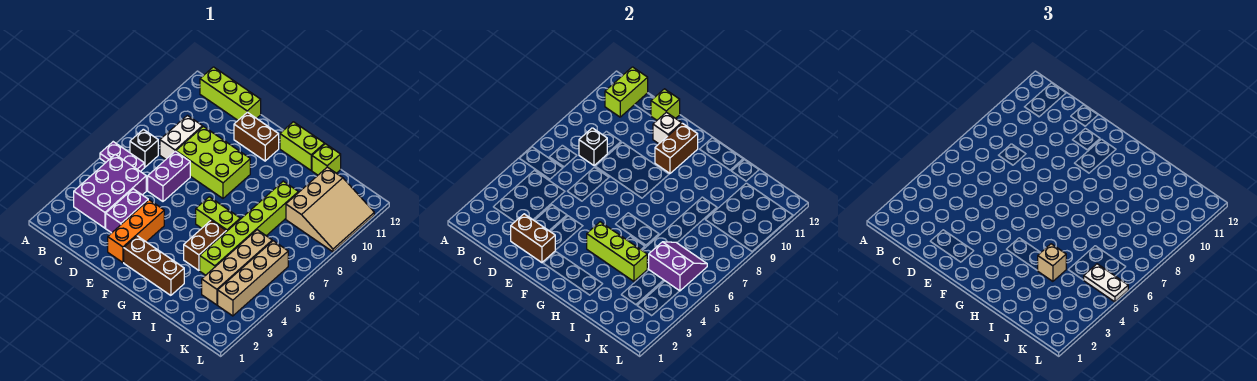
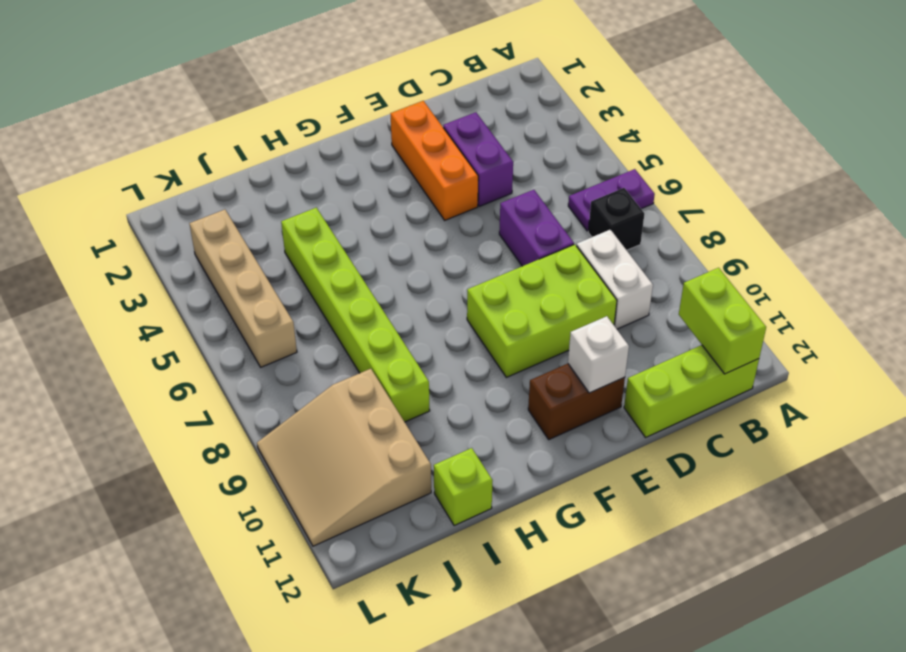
none -> purple 2x3 brick [74,155,146,228]
none -> brown 1x3 brick [124,236,184,295]
none -> lime 1x2 brick [196,197,240,232]

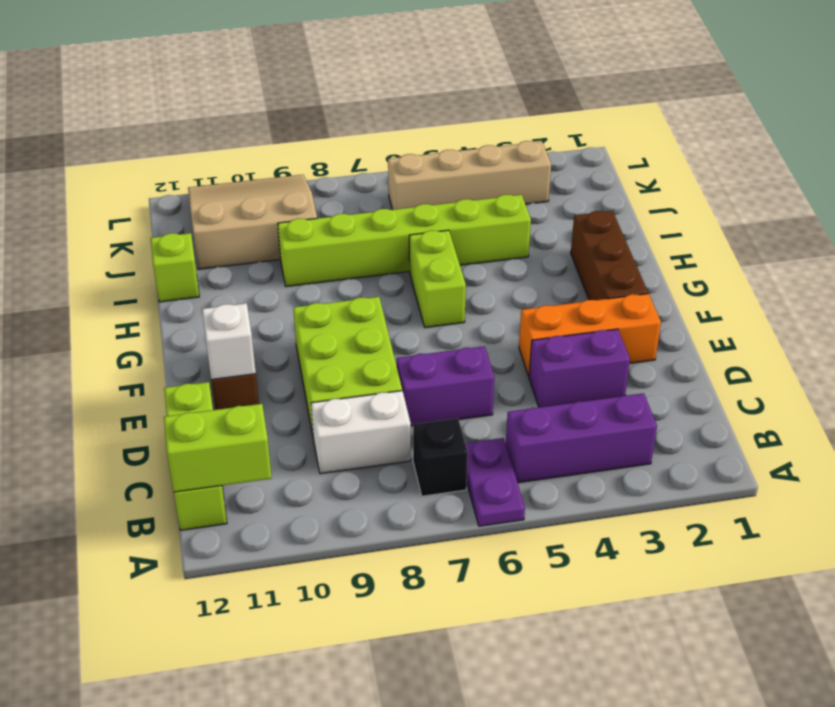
purple 1x3 brick [506,393,657,483] -> purple 2x3 brick [74,155,146,228]
none -> lime 1x2 brick [280,122,325,170]
none -> brown 1x2 brick [184,220,226,270]
none -> tan 1x4 brick [202,230,272,305]

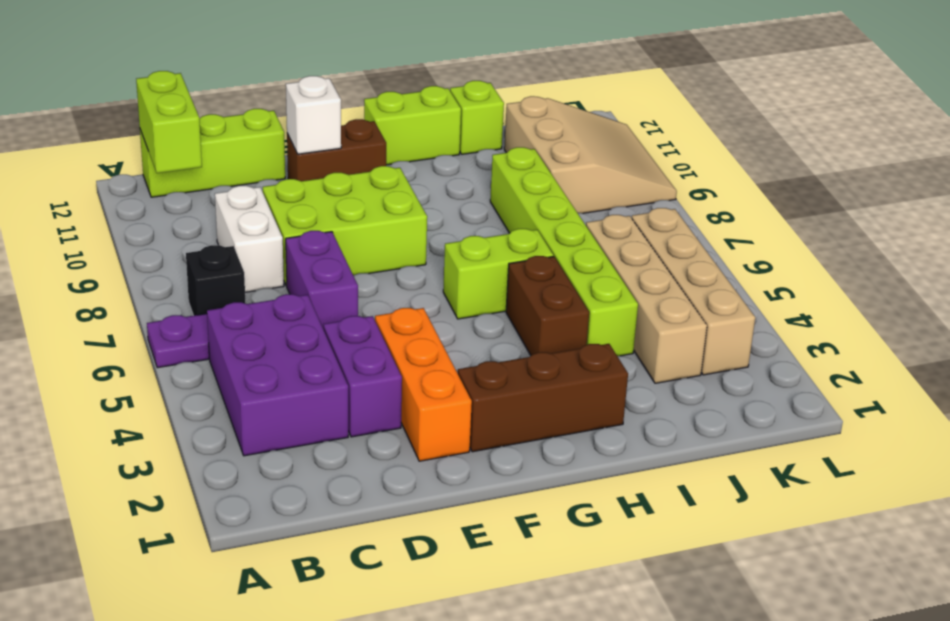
none -> black 1x1 brick [579,128,607,166]
none -> brown 1x2 brick [511,214,555,263]
none -> lime 1x1 brick [651,89,680,120]

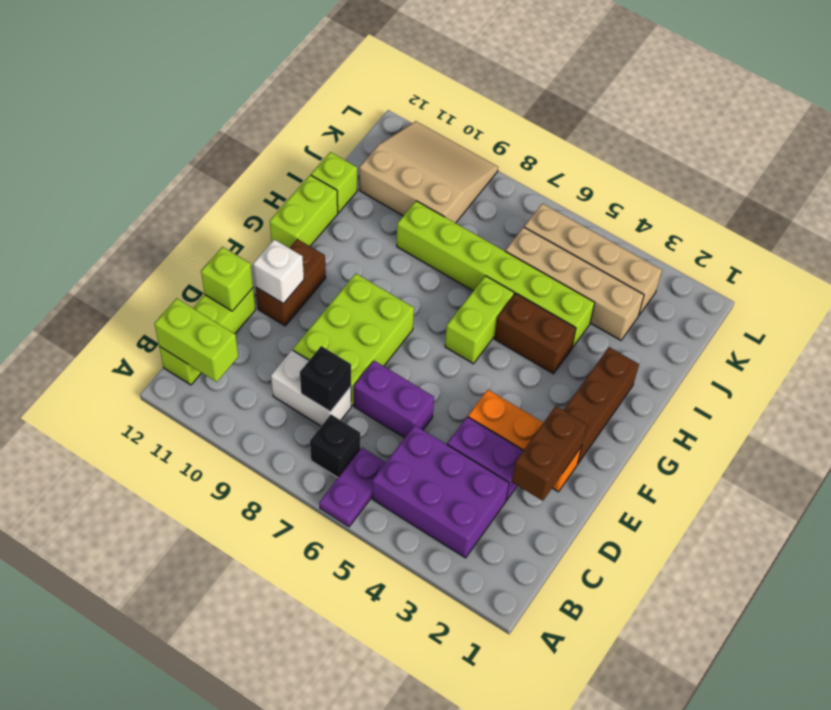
none -> brown 1x2 brick [655,123,698,173]
none -> lime 1x3 brick [587,222,647,281]
none -> purple 2x2 slope [649,242,707,291]

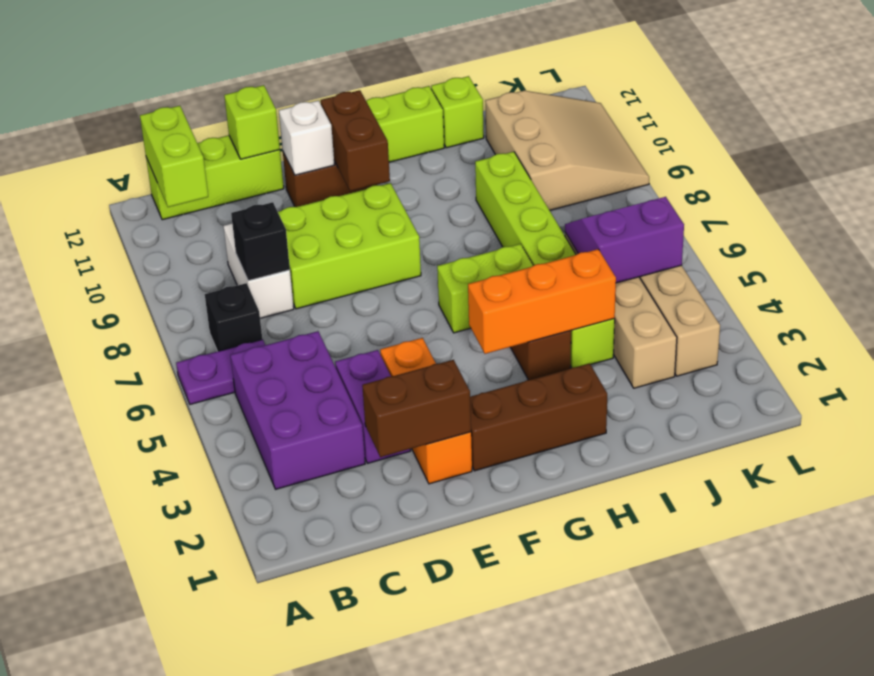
orange 1x3 brick [468,249,616,354] -> lime 1x3 brick [587,222,647,281]
none -> purple 1x2 brick [148,151,190,201]
none -> tan 1x1 brick [1038,244,1066,281]
none -> white 1x2 plate [1084,264,1128,302]

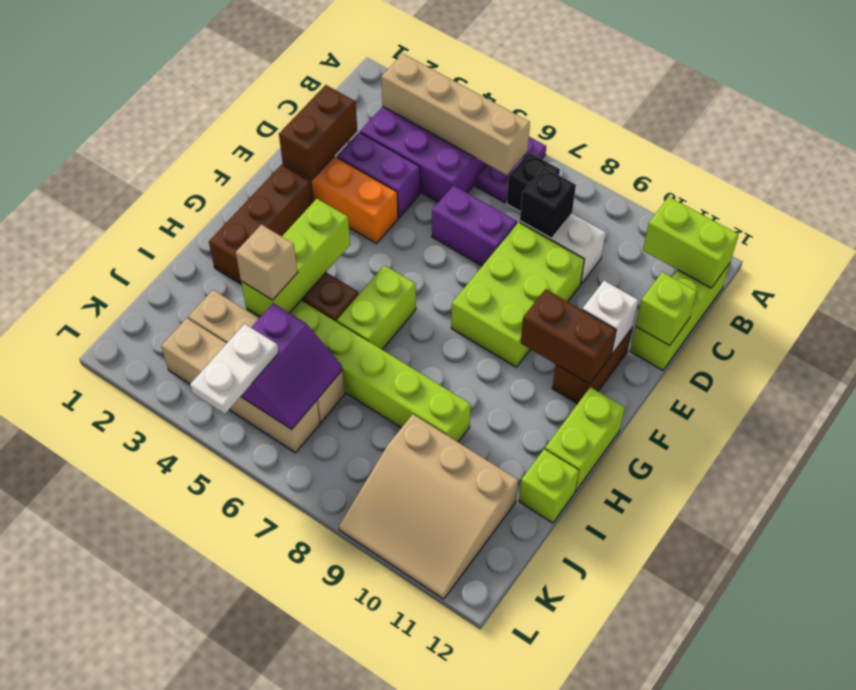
tan 1x4 brick [381,54,530,175] -> none

